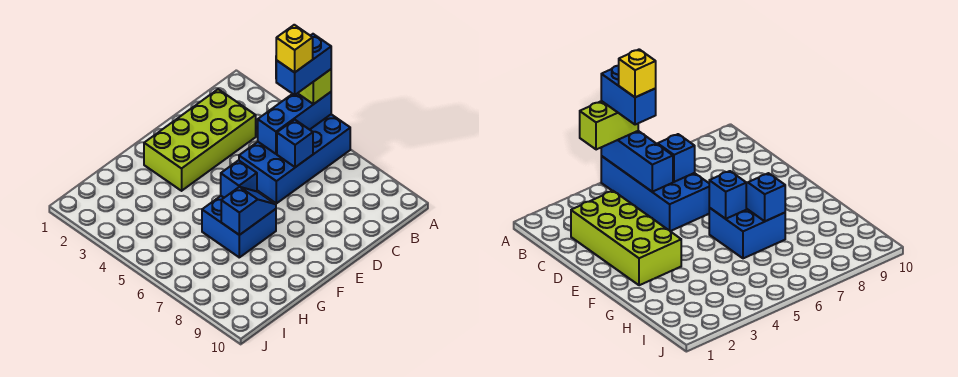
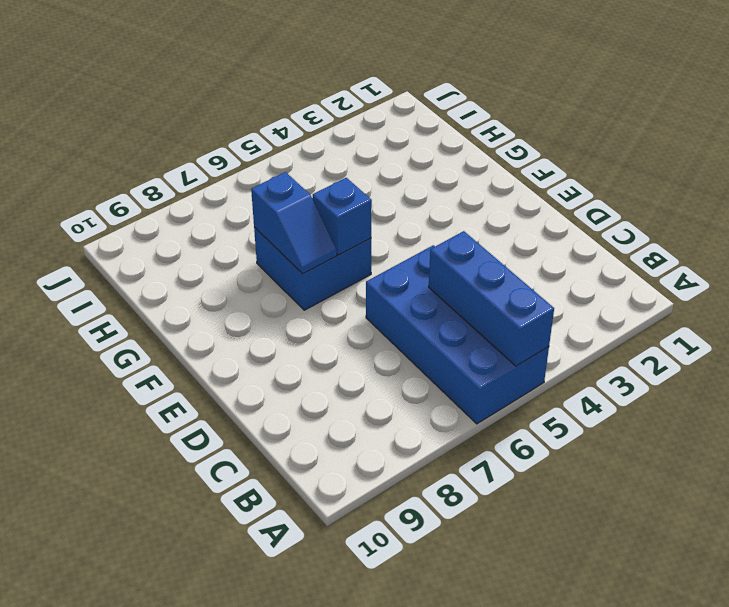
none -> lime 2x4 brick [144,89,256,191]
none -> blue 1x1 brick [277,120,313,167]

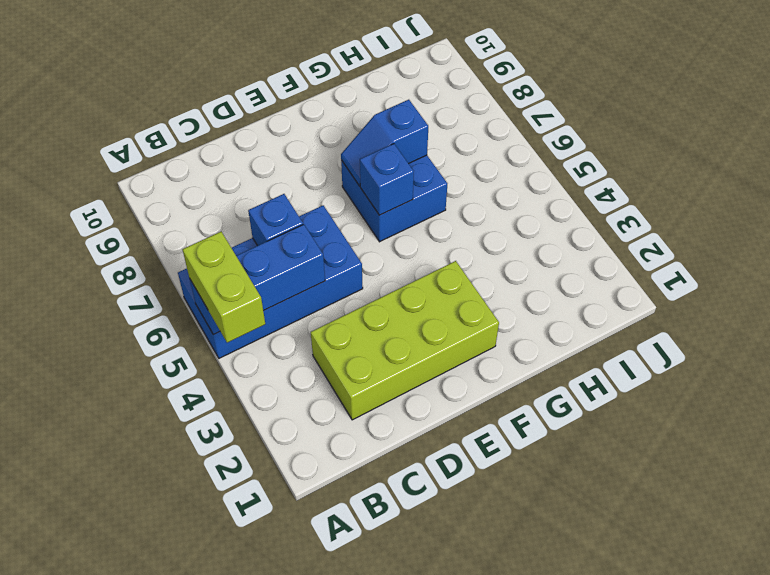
none -> blue 1x2 brick [276,34,331,95]
none -> yellow 1x1 brick [276,25,313,72]

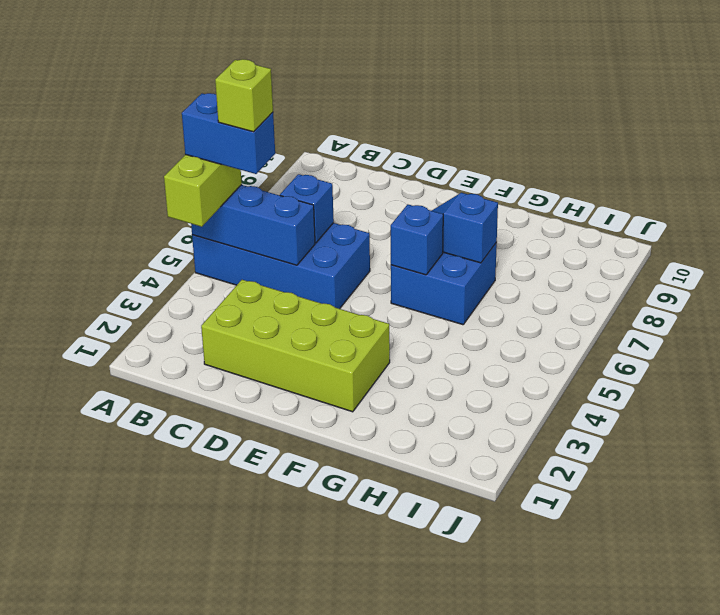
lime 1x1 brick [215,59,273,132] -> yellow 1x1 brick [276,25,313,72]

